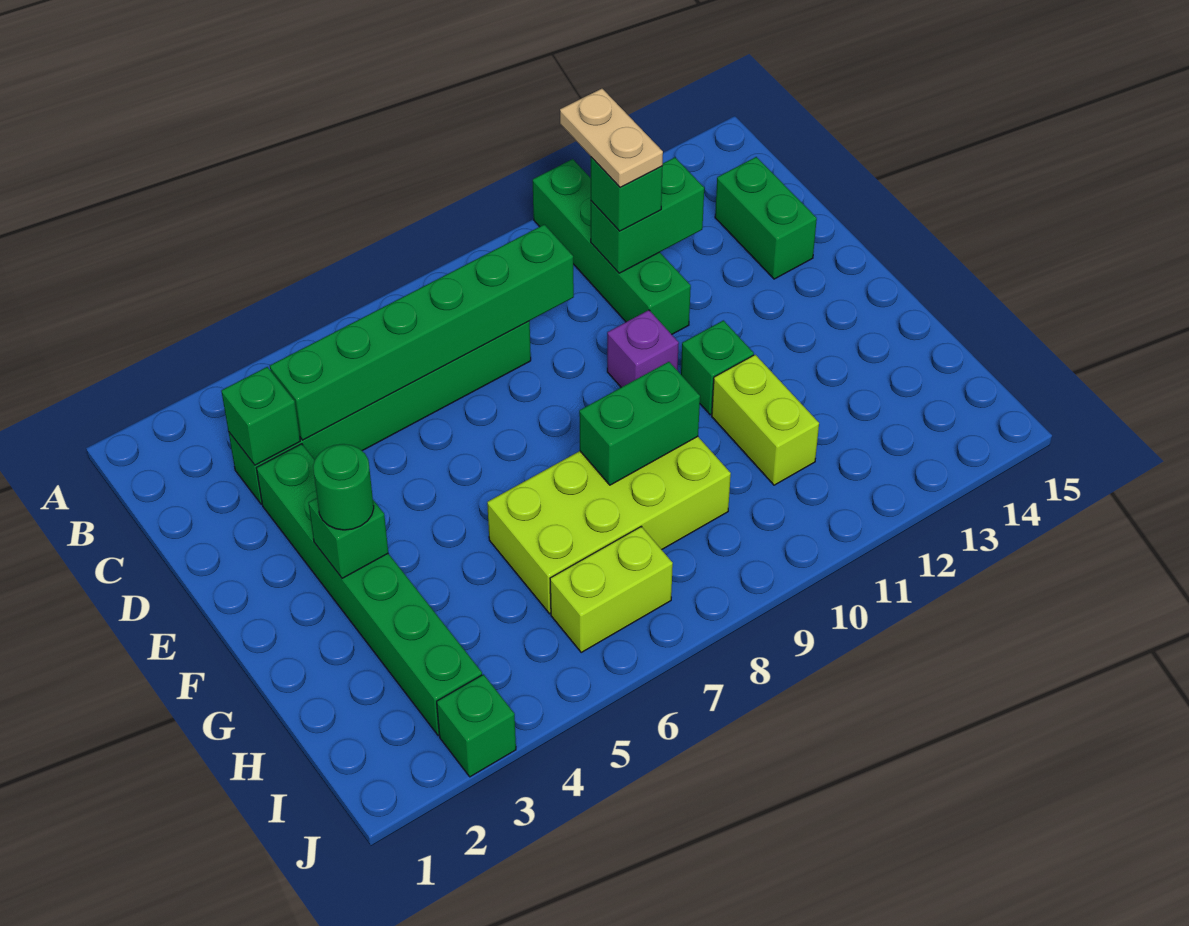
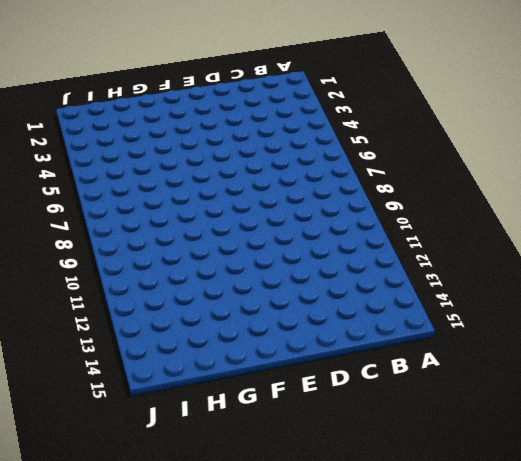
none -> green 1x4 brick [533,159,691,334]
none -> green 1x6 brick [229,321,531,504]
none -> green 1x2 brick [715,157,817,279]

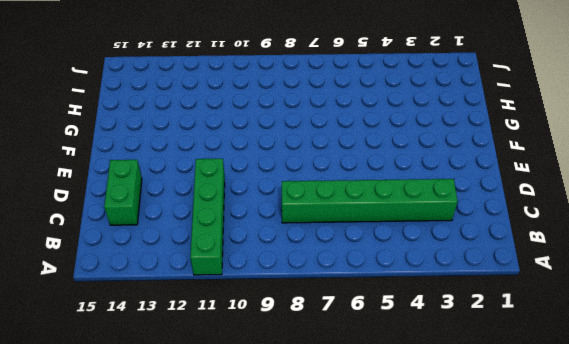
none -> green 1x6 brick [256,444,482,736]
none -> purple 1x1 brick [607,310,679,387]
none -> green 1x1 brick [681,320,754,415]

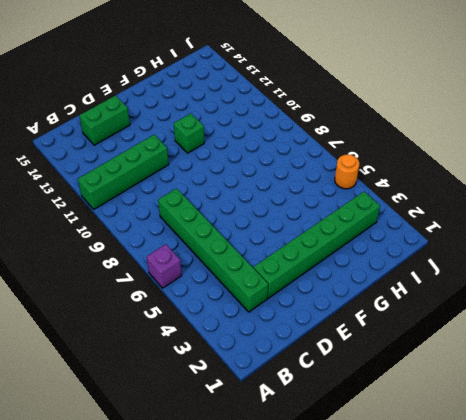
purple 1x1 brick [147,244,182,288] -> purple 1x1 brick moved to [607,310,679,387]
orange 1x1 round brick [335,154,359,189] -> none
none -> lime 2x4 brick [487,437,731,614]
none -> lime 1x2 brick [712,355,819,485]
none -> lime 1x2 brick [550,527,673,652]

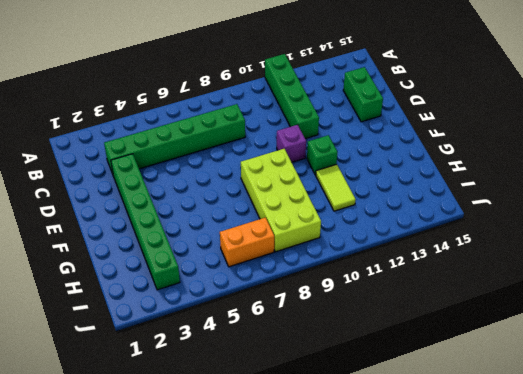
lime 2x4 brick [240,149,321,252] -> lime 2x4 brick turned to [487,437,731,614]
lime 1x2 tile [316,164,356,211] -> lime 1x2 brick [712,355,819,485]
orange 1x2 brick [220,218,274,267] -> lime 1x2 brick [550,527,673,652]
none -> green 1x1 brick [437,674,516,777]
none -> green 1x1 brick [221,367,300,465]
none -> green 1x6 brick [270,224,574,440]

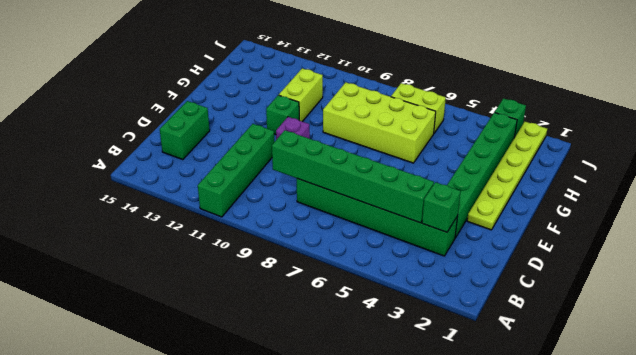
lime 1x6 plate [467,122,547,230] -> none
none -> green 1x2 brick [591,157,704,273]
none -> green 1x1 brick [308,498,388,578]
none -> green 1x2 brick [579,362,700,485]

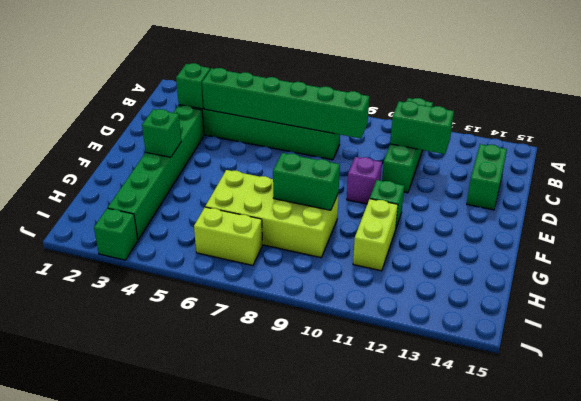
none -> green 1x1 brick [591,157,662,231]
none -> green 1x1 round brick [313,444,374,530]
none -> tan 1x2 plate [560,89,663,188]

